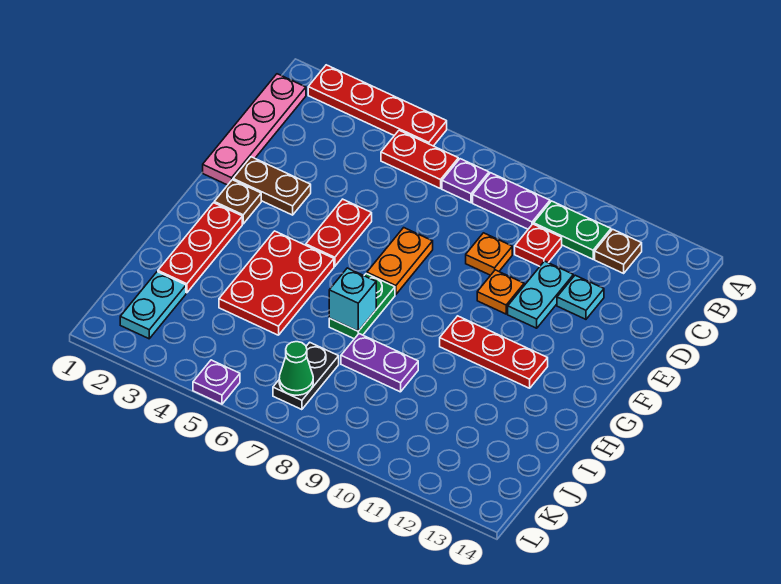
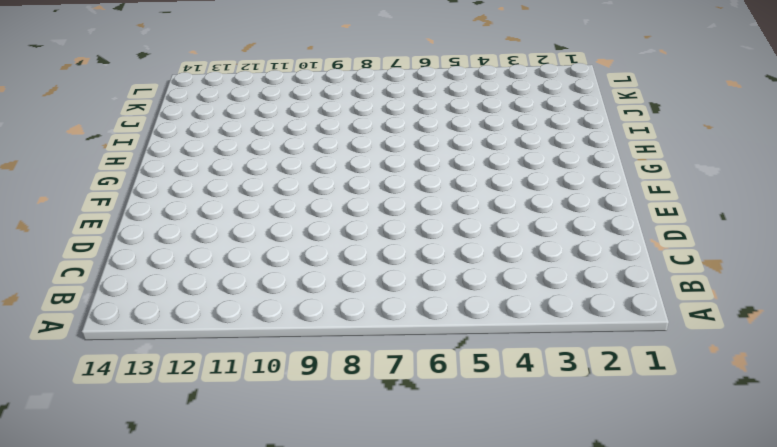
none -> red 1x4 plate [308,65,447,146]
none -> pink 1x4 plate [203,74,306,185]
none -> red 1x2 plate [381,130,458,189]

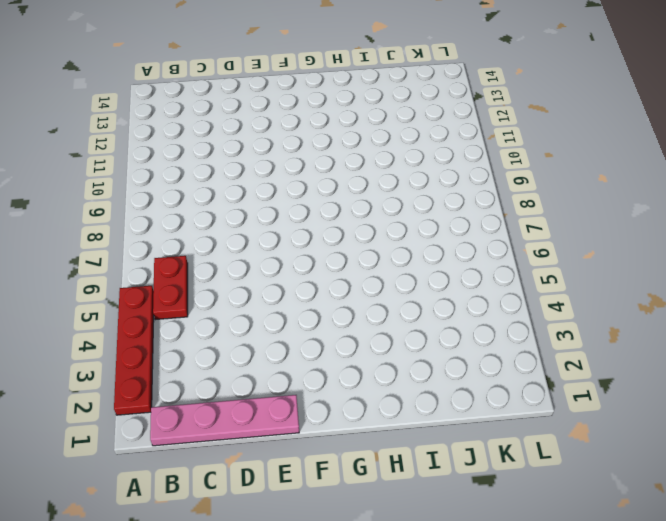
none -> purple 1x1 plate [442,159,489,203]
none -> purple 1x2 plate [473,173,550,229]
none -> green 1x2 plate [534,201,611,259]

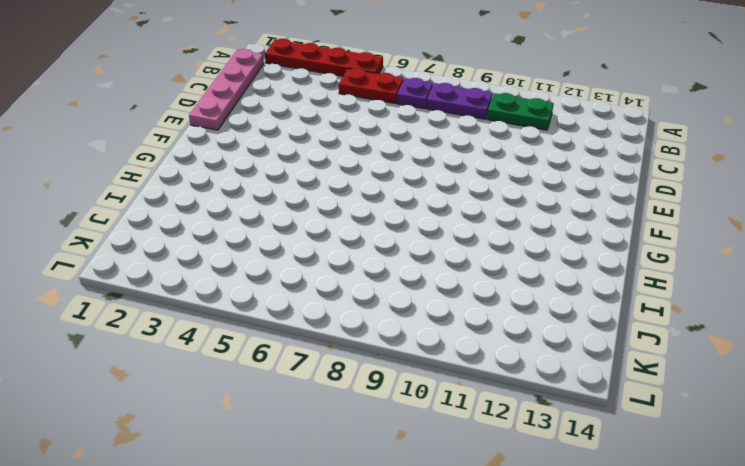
none -> brown 1x1 plate [595,229,642,273]
none -> red 1x1 plate [515,224,562,266]
none -> orange 1x1 plate [466,233,512,275]

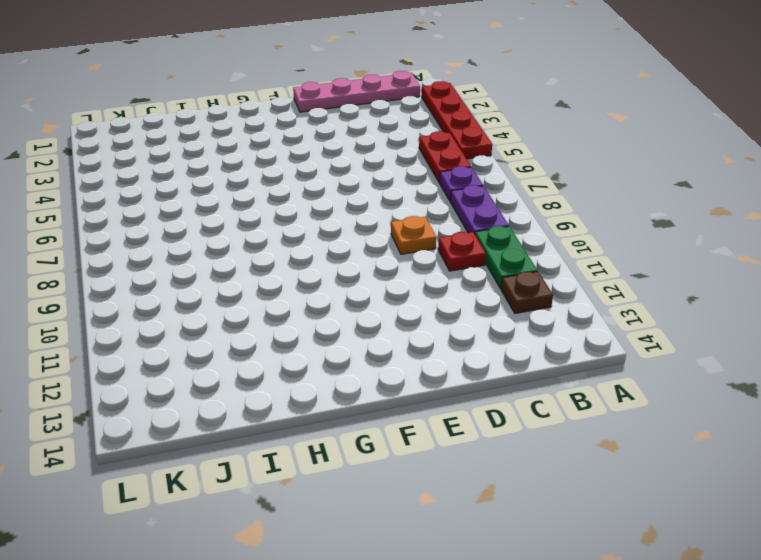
none -> cyan 1x2 plate [508,261,573,328]
none -> cyan 1x1 plate [557,275,604,319]
none -> brown 1x2 plate [233,157,311,215]

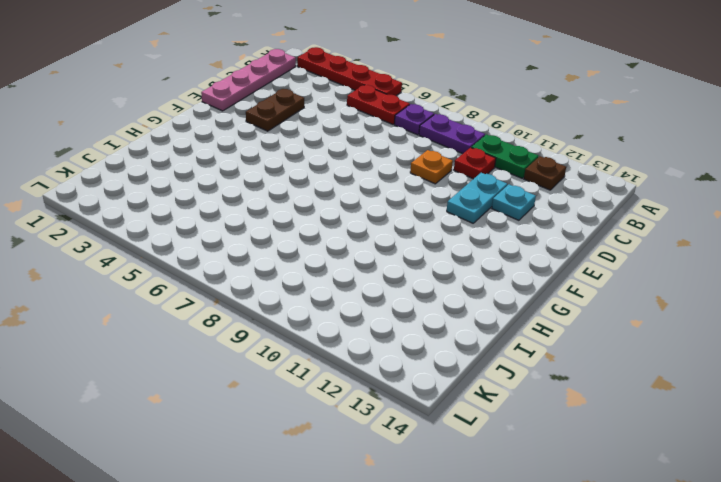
brown 1x2 plate [246,89,304,131] -> brown 1x2 plate turned to [233,157,311,215]
none -> red 1x2 plate [306,199,372,266]
none -> orange 1x2 plate [367,228,433,295]
none -> orange 1x1 plate [477,270,524,314]

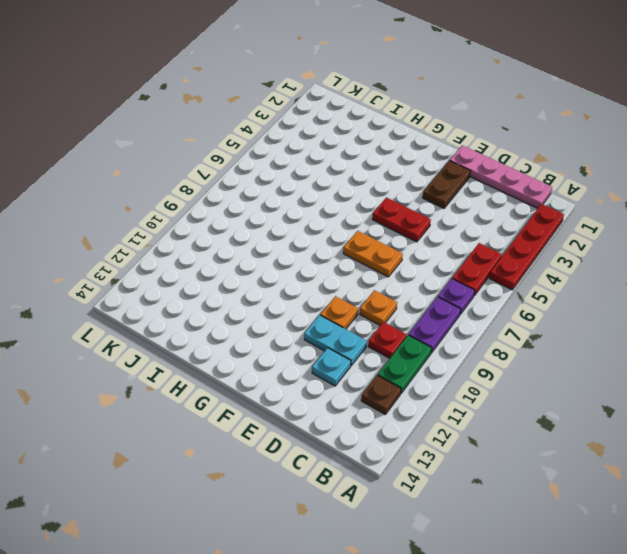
none -> brown 1x1 plate [214,180,261,224]
none -> red 1x3 plate [158,203,242,293]
none -> red 2x3 plate [219,231,334,335]

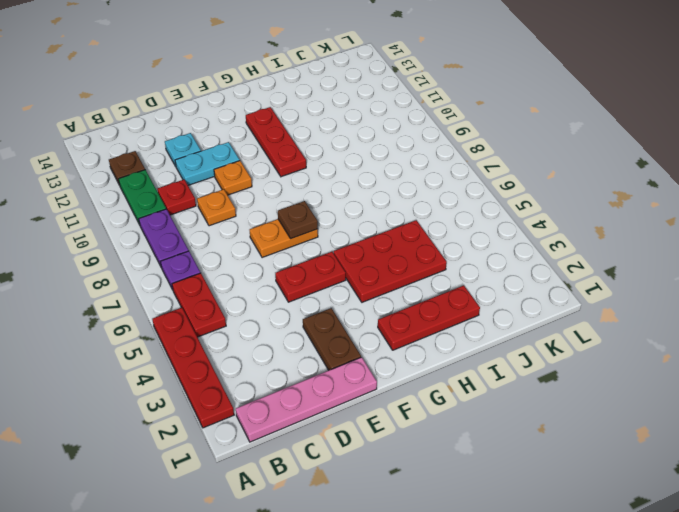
brown 1x1 plate [278,201,318,239] -> brown 1x1 plate moved to [214,180,261,224]
none -> green 1x2 plate [329,274,395,339]
none -> purple 1x2 plate [341,334,418,392]
none -> cyan 1x2 plate [120,272,186,339]

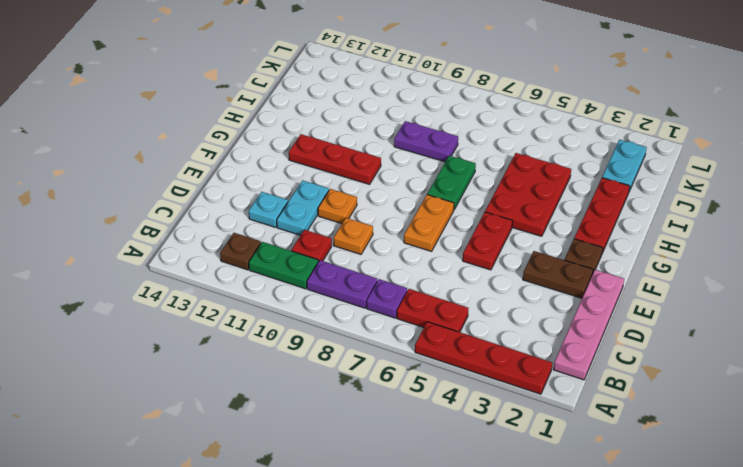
none -> black 1x2 plate [273,342,339,410]
none -> purple 1x1 plate [193,360,240,404]
none -> cyan 1x1 brick [329,268,376,331]

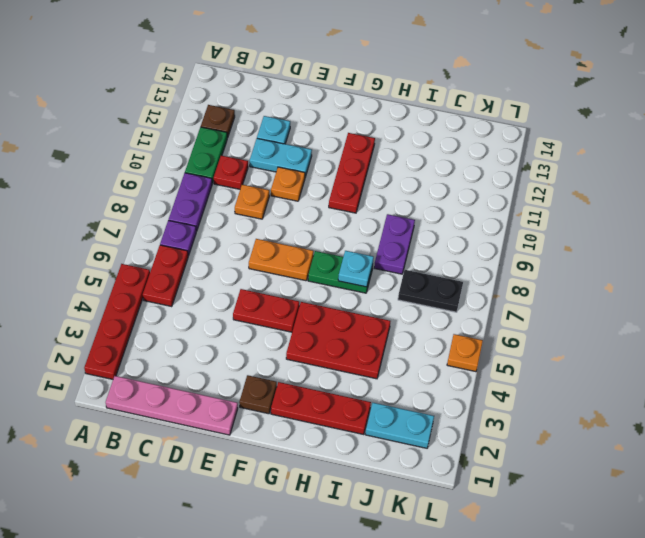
cyan 1x1 plate [338,251,374,287] -> cyan 1x1 brick [329,268,376,331]
orange 1x1 plate [447,334,483,372] -> purple 1x1 plate [193,360,240,404]
none -> brown 1x2 plate [233,157,311,215]
none -> green 1x1 cone [279,342,313,395]

